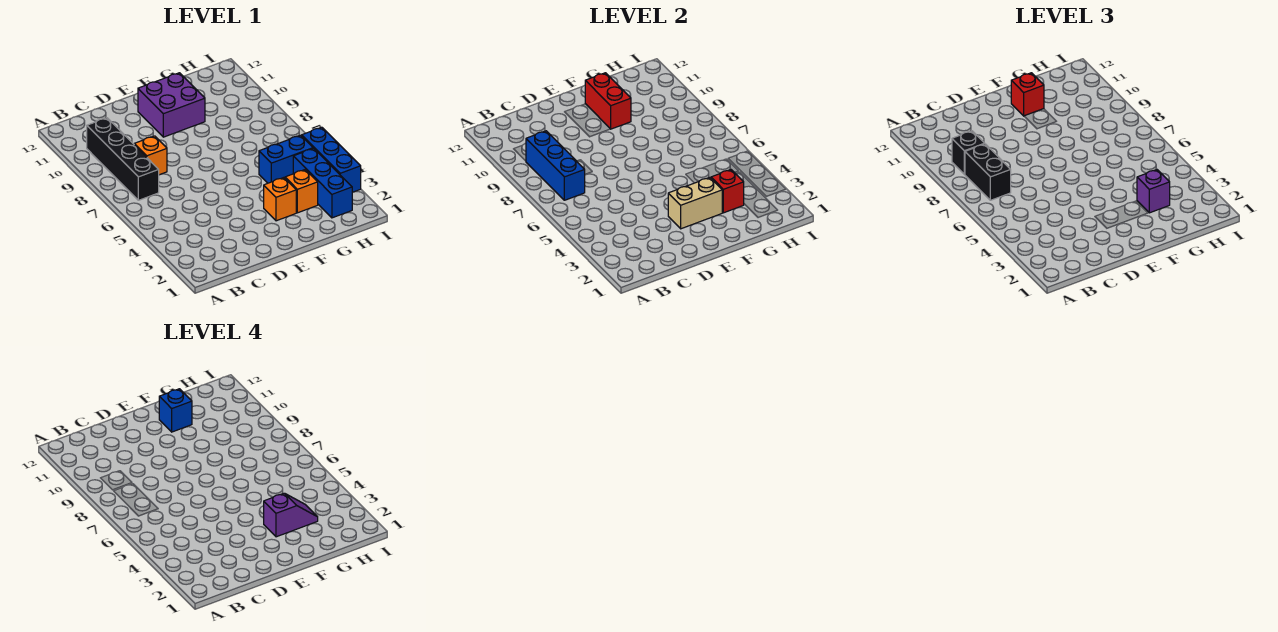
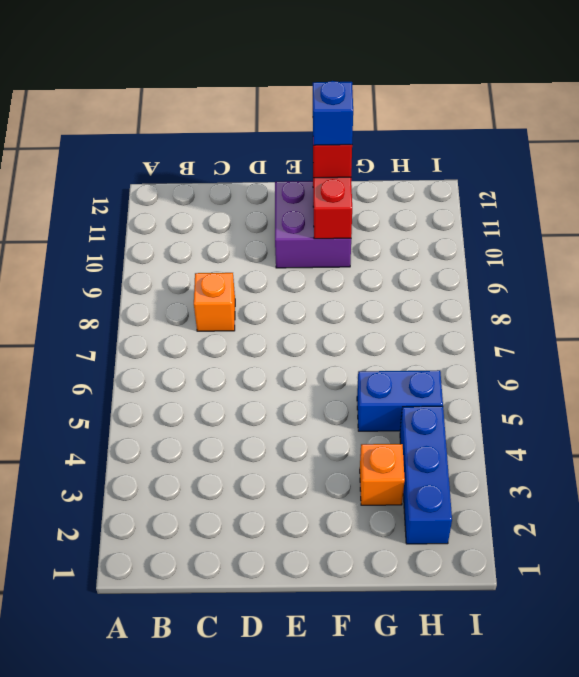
none -> black 1x4 brick [87,118,159,200]
none -> orange 1x1 brick [264,178,296,221]
none -> blue 1x3 brick [302,127,361,192]

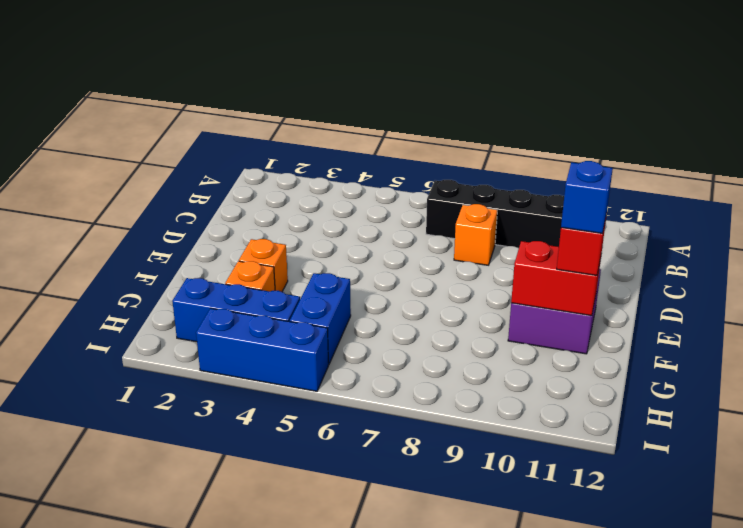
none -> blue 1x3 brick [526,131,585,200]
none -> tan 1x2 brick [668,178,722,229]
none -> red 1x1 brick [711,170,744,213]

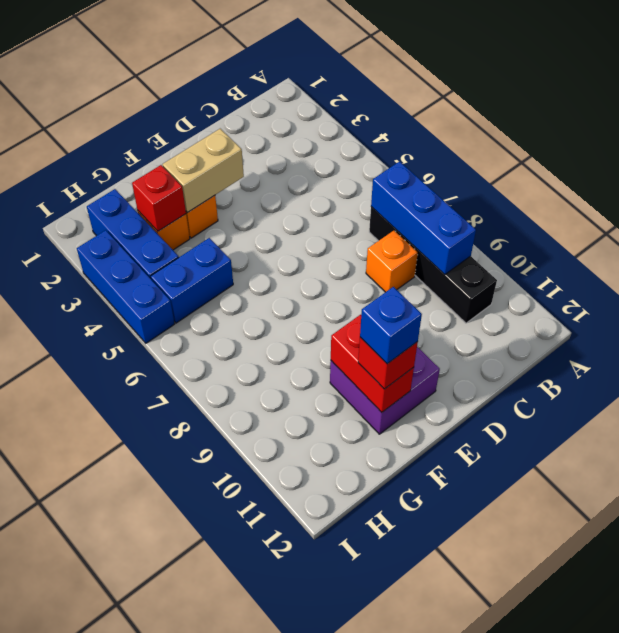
none -> black 1x2 brick [965,144,1011,200]
none -> black 1x1 brick [952,131,985,174]
none -> purple 1x1 brick [1137,170,1170,213]

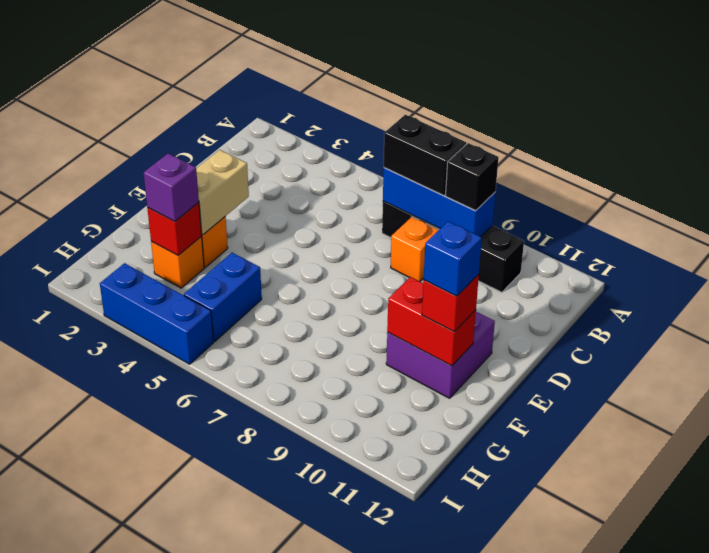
none -> blue 1x3 brick [293,148,352,218]
none -> purple 1x2 slope [264,493,318,537]

